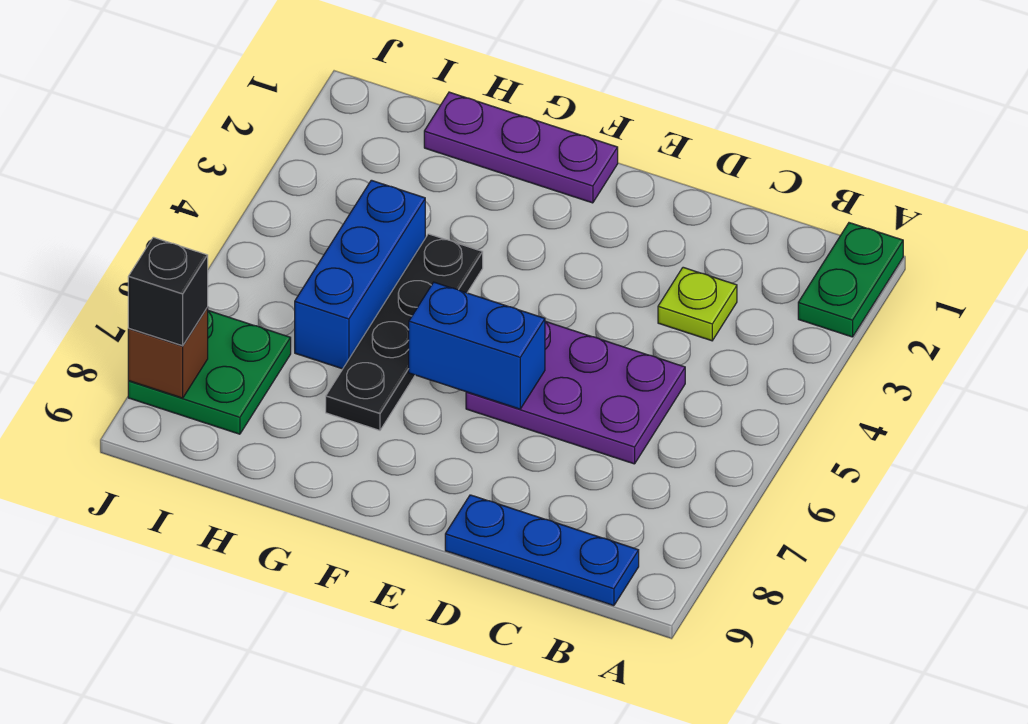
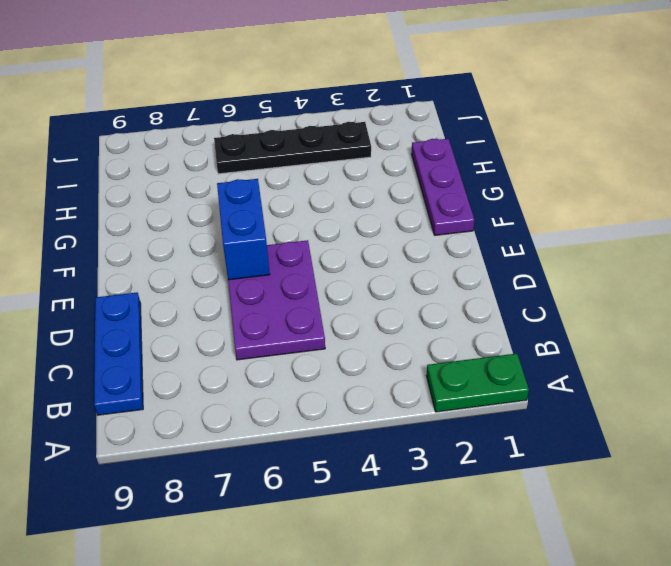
black 1x4 plate [214,122,371,174] -> black 1x4 plate moved to [326,234,483,430]
none -> lime 1x1 plate [658,267,737,341]
none -> blue 1x3 brick [295,180,425,369]

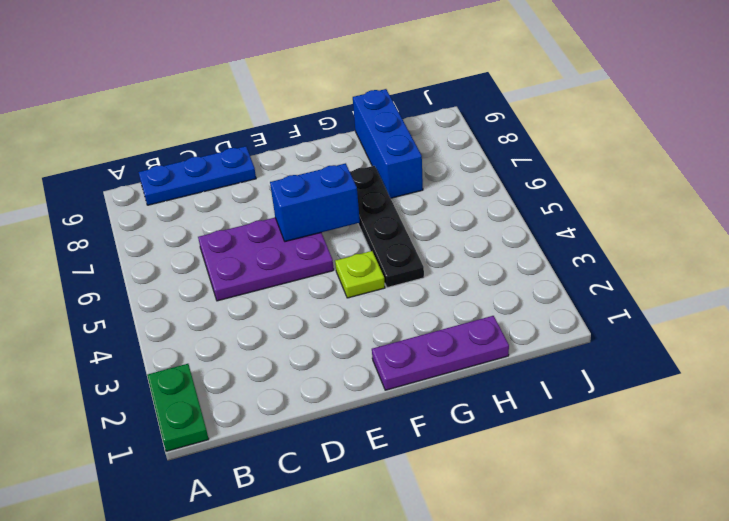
lime 1x1 plate [335,251,385,298] -> lime 1x1 plate moved to [658,267,737,341]
blue 1x3 brick [353,89,423,198] -> blue 1x3 brick moved to [295,180,425,369]
none -> green 2x2 plate [128,311,291,434]
none -> brown 1x1 brick [128,308,208,398]

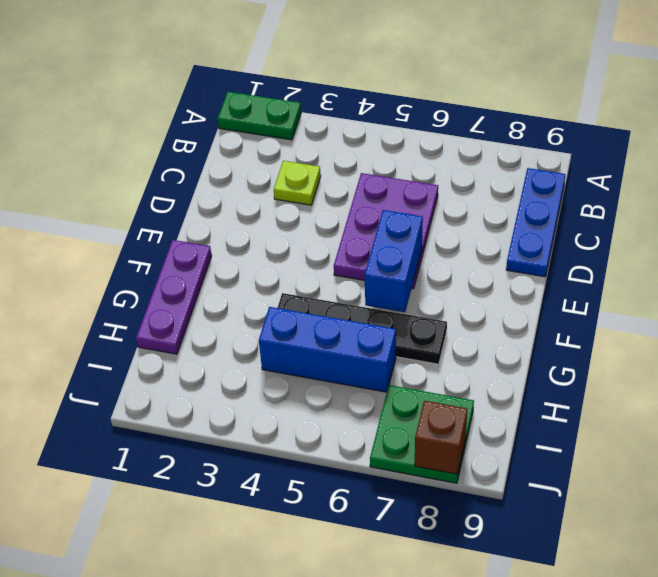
none -> black 1x1 brick [128,237,208,346]

